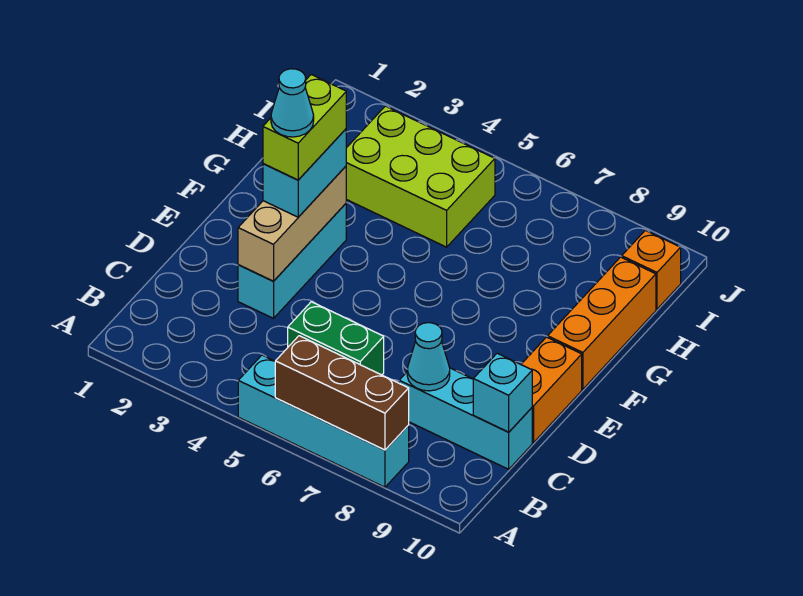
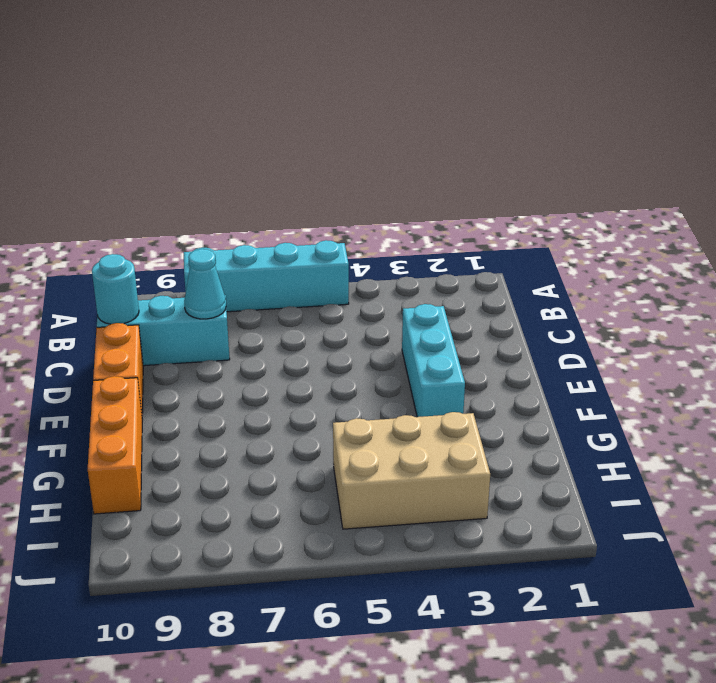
cyan 1x1 round brick [92,254,139,324] -> cyan 1x1 brick [473,353,532,432]
tan 2x3 brick [333,412,490,529] -> lime 2x3 brick [346,106,495,247]
none -> green 1x2 brick [288,302,384,375]
none -> orange 1x1 brick [622,230,681,309]
none -> brown 1x3 brick [275,336,409,450]

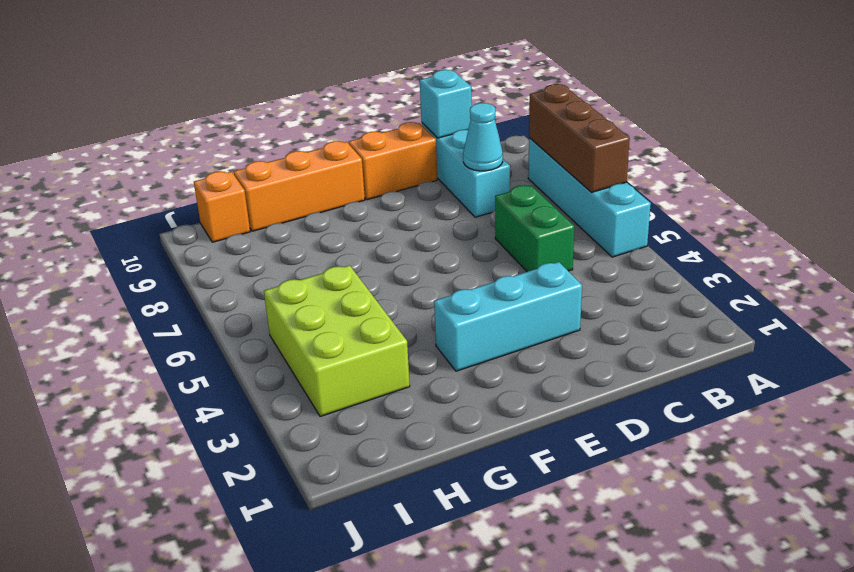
none -> tan 1x3 brick [238,166,346,281]
none -> cyan 1x2 brick [263,129,346,217]
none -> lime 1x2 brick [263,75,346,180]

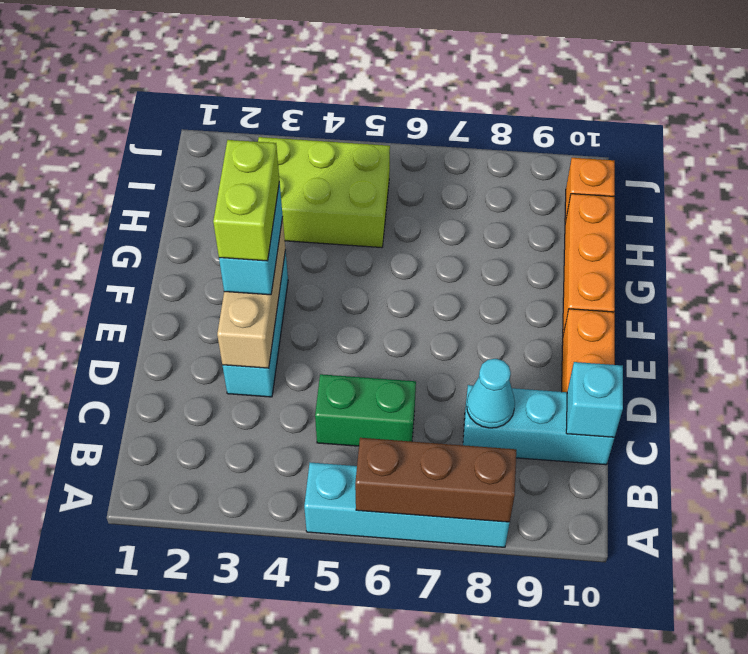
none -> cyan 1x1 cone [271,69,314,137]

